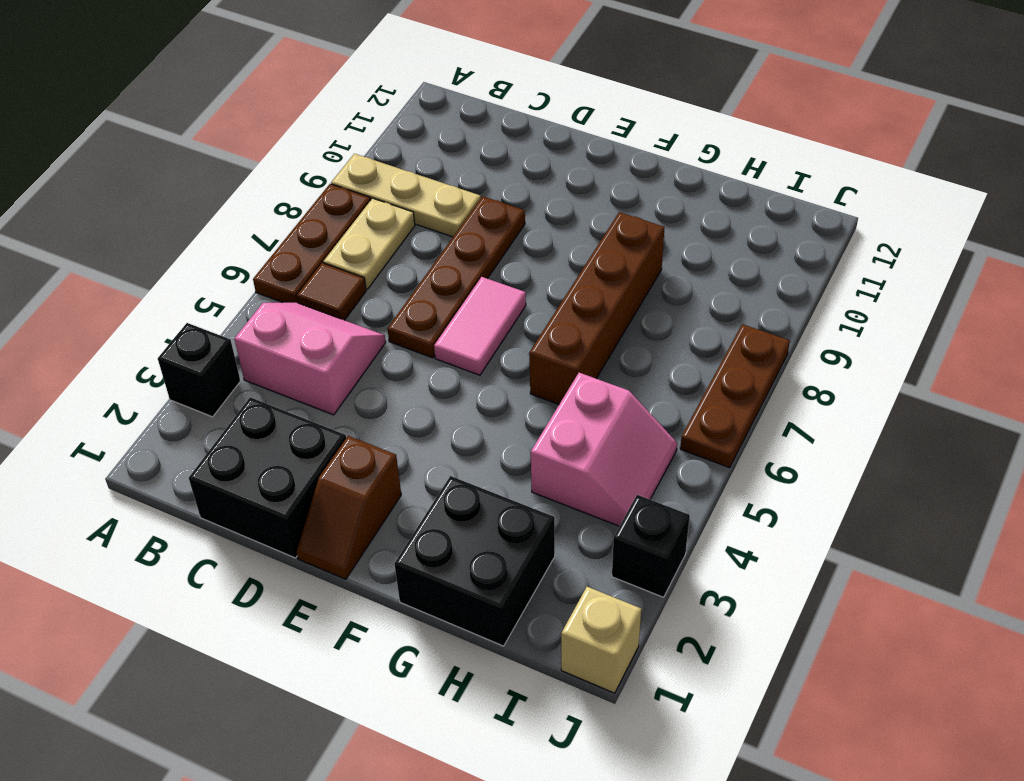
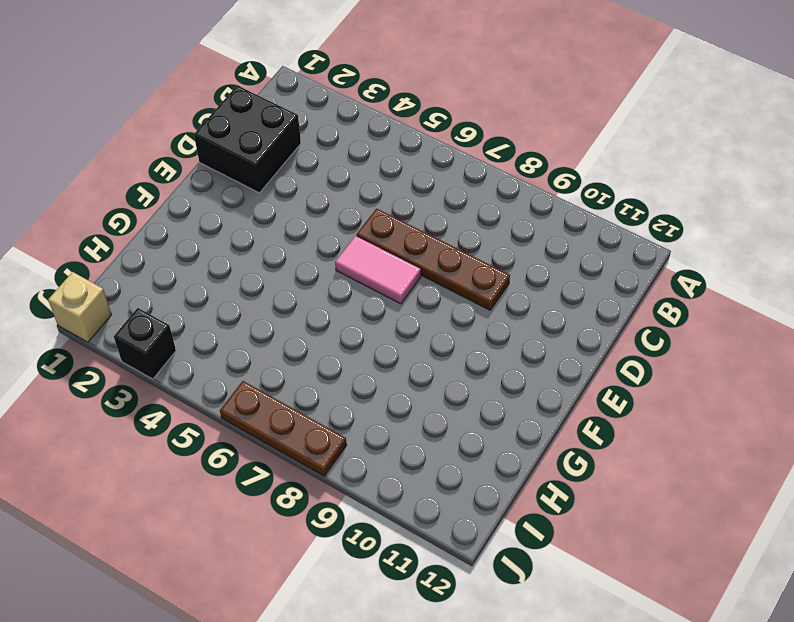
none -> black 1x1 brick [158,323,240,417]
none -> brown 1x3 plate [253,184,371,303]
none -> tan 1x3 plate [331,154,481,237]

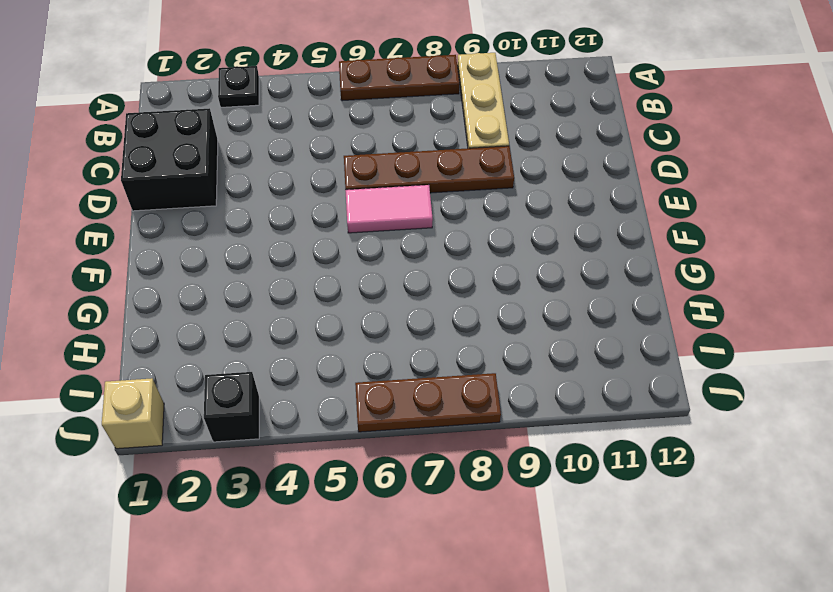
black 1x1 plate [218,66,259,107] -> black 1x1 brick [158,323,240,417]
none -> pink 2x2 slope [235,303,386,415]
none -> brown 1x1 tile [297,263,366,320]
none -> tan 1x2 plate [323,198,415,289]

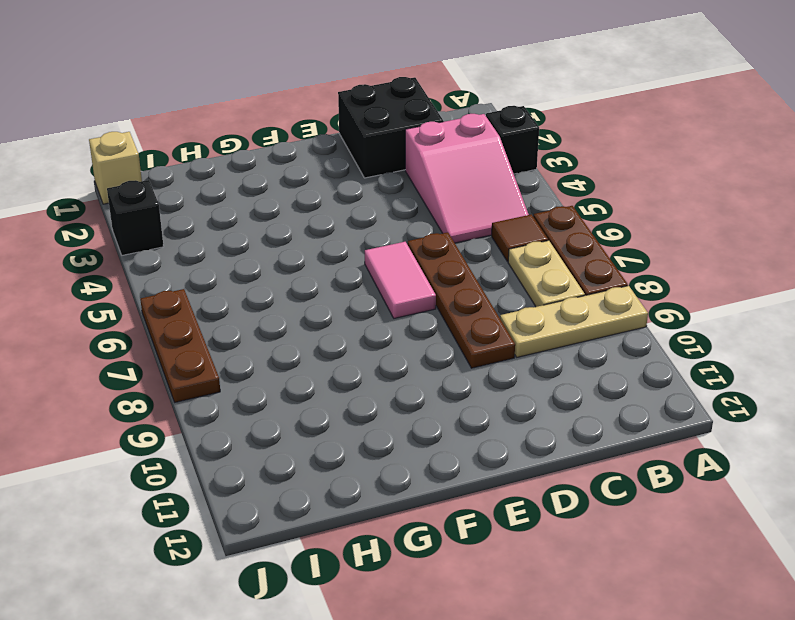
pink 2x3 slope [405,114,529,243] -> pink 2x2 slope [235,303,386,415]
none -> brown 1x2 slope [297,436,401,579]
none -> black 2x2 brick [394,476,555,646]
none -> brown 1x4 brick [529,212,665,404]

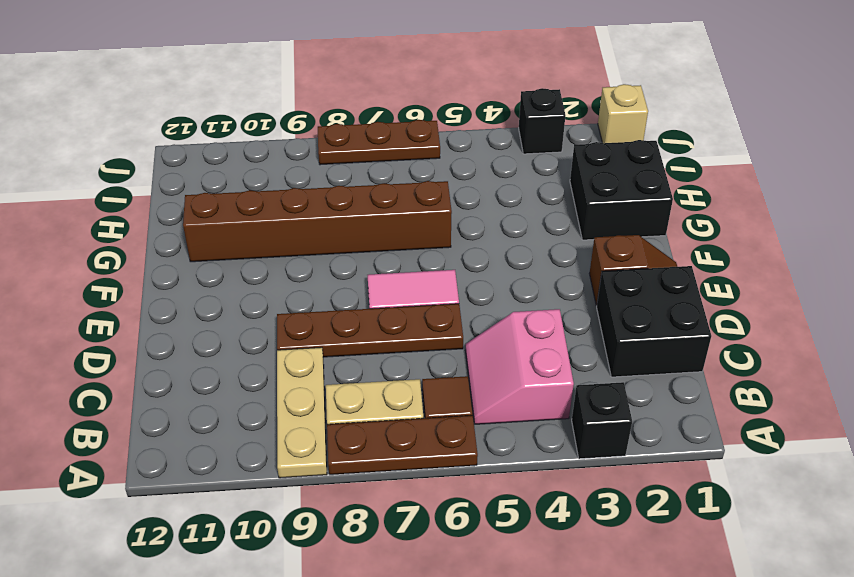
brown 1x6 brick [183,181,452,262] -> brown 1x4 brick [529,212,665,404]
none -> pink 2x2 slope [531,373,677,526]

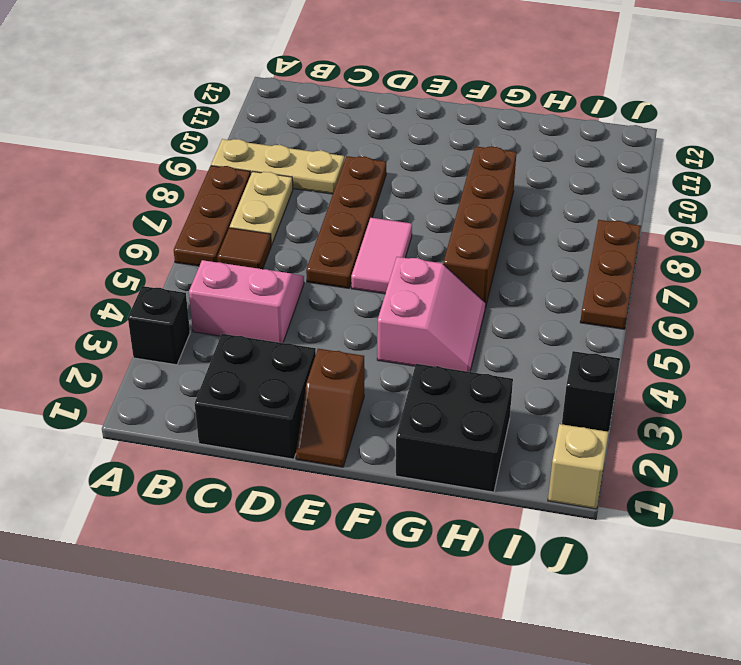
pink 2x2 slope [377,257,486,372] -> pink 2x2 slope moved to [531,373,677,526]

